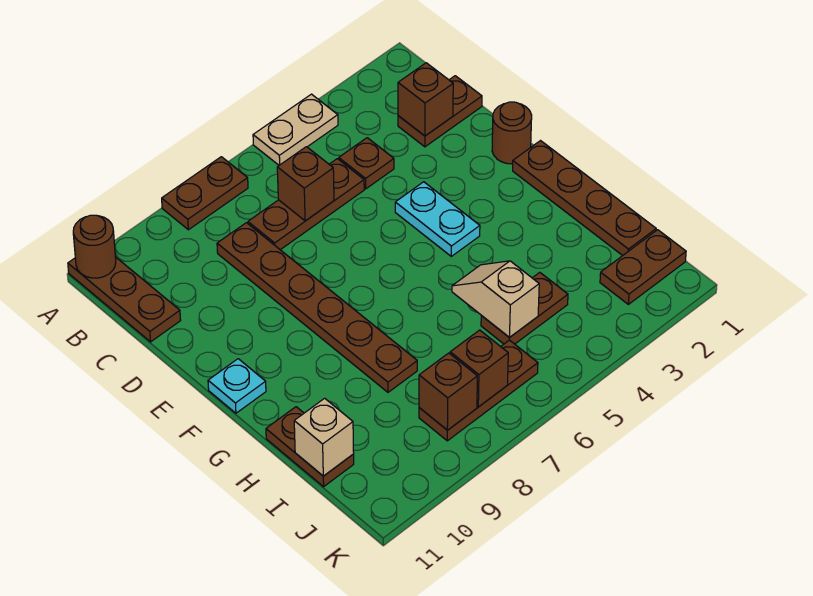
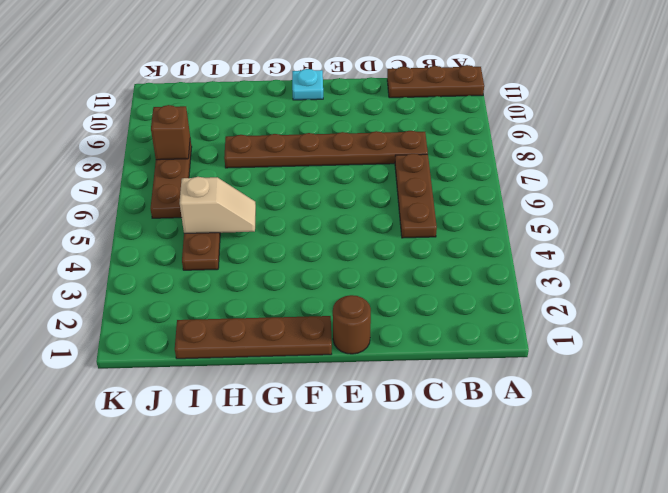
none -> tan 1x2 plate [253,94,338,165]
none -> brown 1x2 plate [162,157,248,230]
none -> brown 1x2 plate [398,76,482,147]

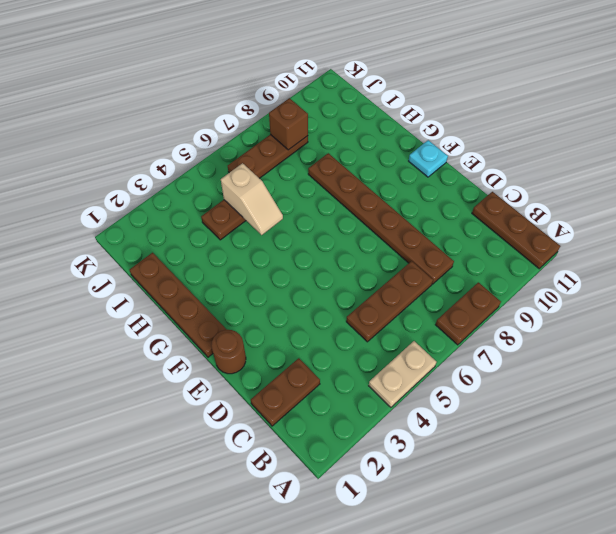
none -> brown 1x1 plate [339,138,394,189]
none -> cyan 1x2 plate [395,182,480,256]
none -> brown 1x2 plate [266,407,354,487]

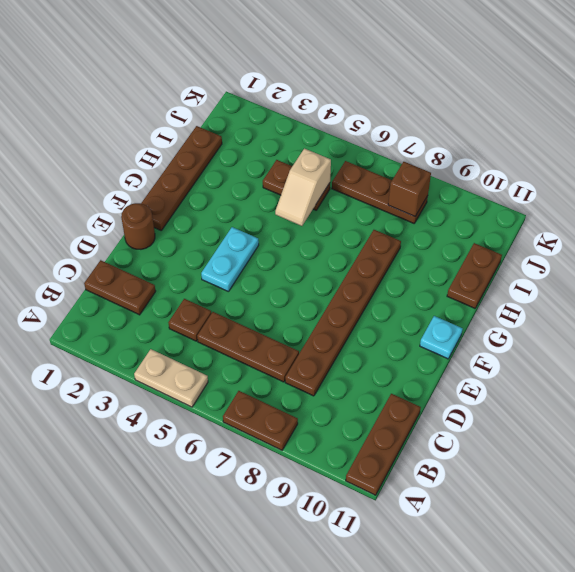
none -> brown 1x2 plate [600,230,686,304]
none -> brown 1x1 round brick [73,215,116,278]
none -> brown 1x1 brick [398,63,453,136]

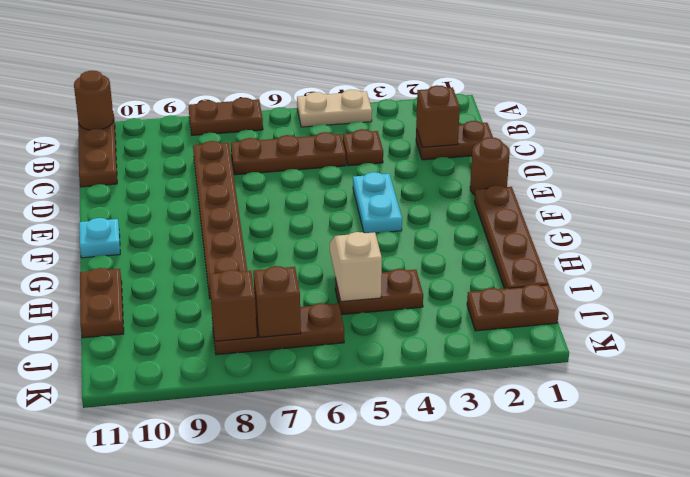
none -> brown 1x1 brick [277,147,334,221]
none -> tan 1x1 brick [294,398,354,476]

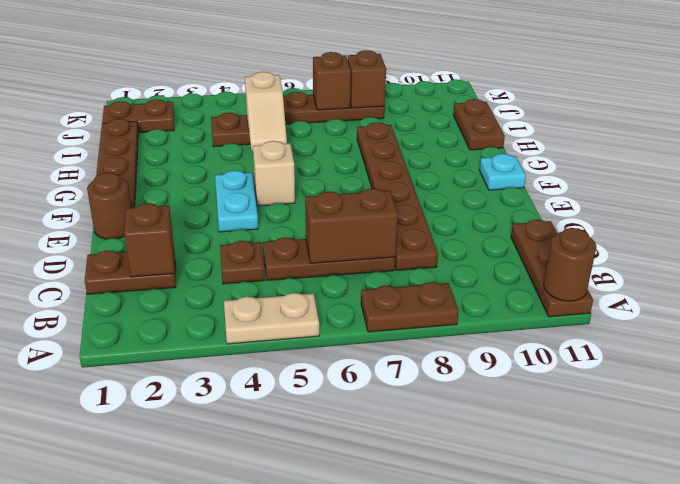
brown 1x2 brick [305,189,398,263] -> brown 1x1 brick [277,147,334,221]
tan 1x1 brick [253,141,295,206] -> tan 1x1 brick moved to [294,398,354,476]

